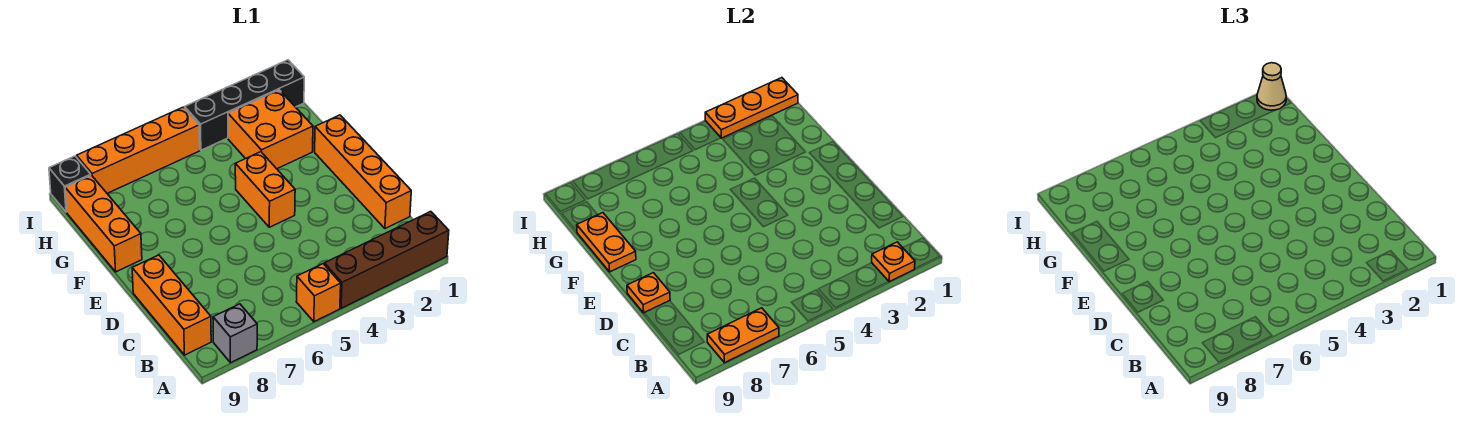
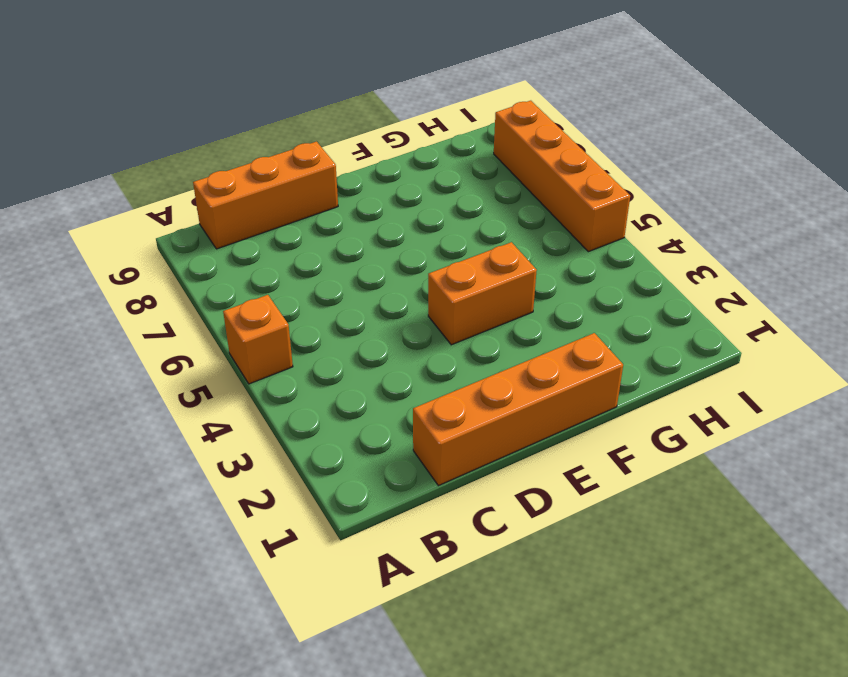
none -> brown 1x4 brick [324,212,449,308]
none -> grey 1x1 brick [213,304,257,363]
none -> orange 1x3 brick [65,175,142,272]

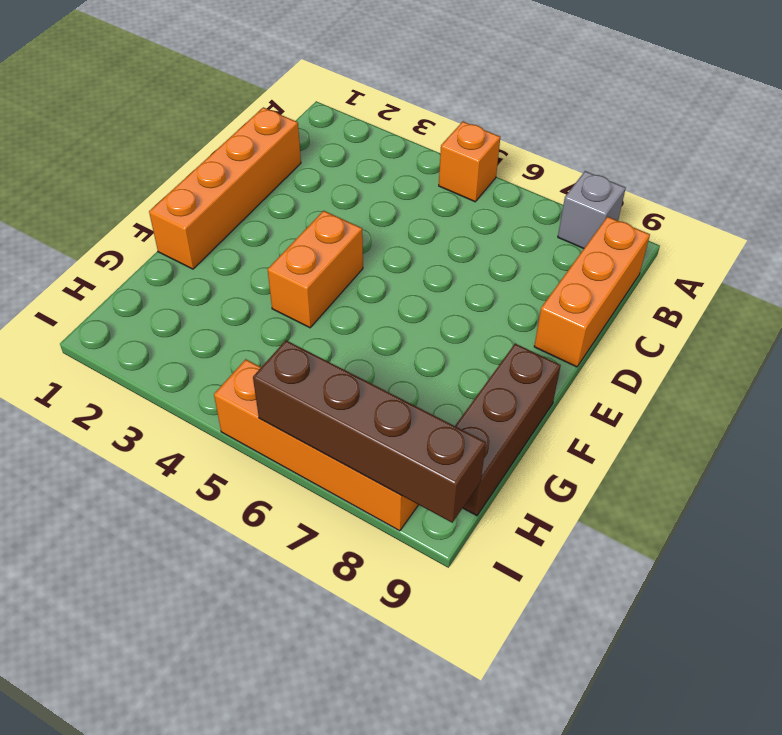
brown 1x3 brick [455,344,561,516] -> orange 1x3 brick [65,175,142,272]
brown 1x4 brick [253,340,486,523] -> brown 1x4 brick moved to [324,212,449,308]
none -> orange 2x2 brick [228,90,313,169]
none -> black 1x4 brick [185,60,304,150]
none -> black 1x1 brick [49,156,91,212]

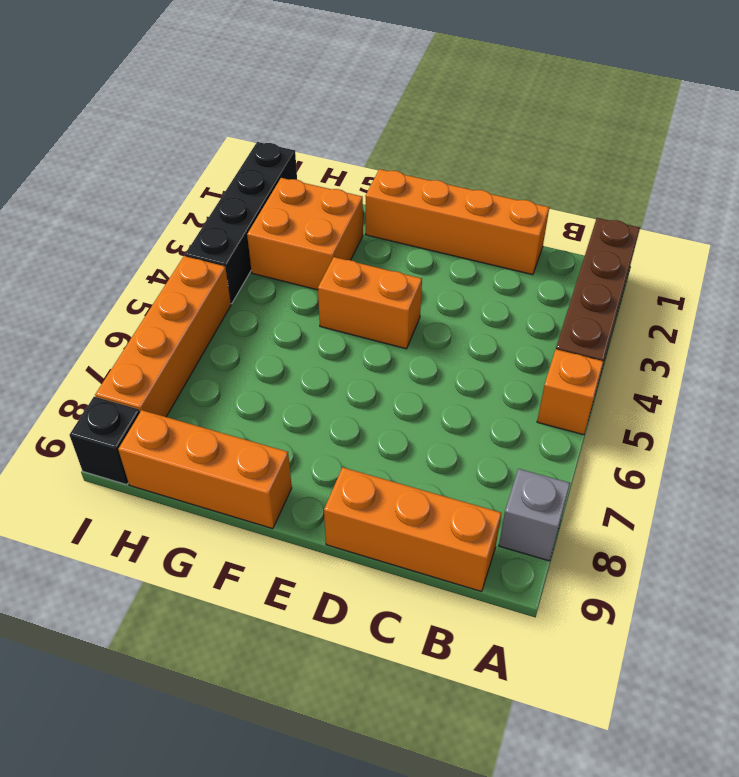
none -> orange 1x1 plate [872,242,915,282]
none -> orange 1x2 plate [707,308,779,363]
none -> orange 1x1 plate [627,273,670,313]

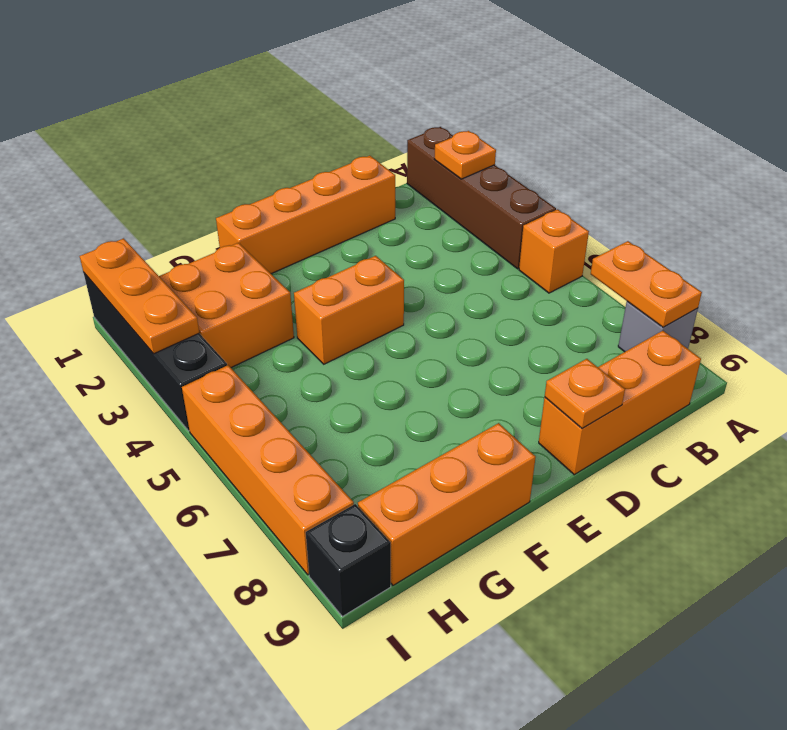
none -> orange 1x2 plate [577,213,636,272]
none -> tan 1x1 cone [1257,63,1286,110]

